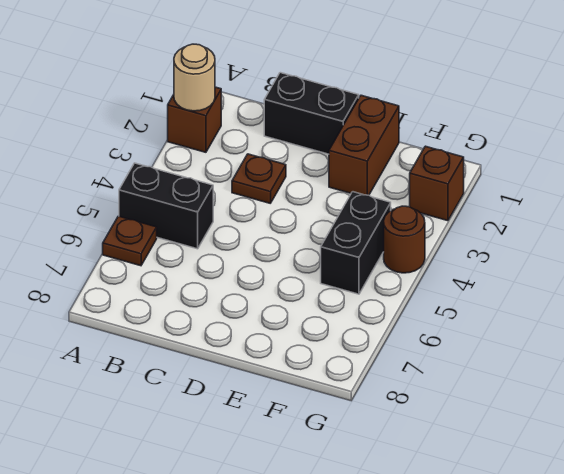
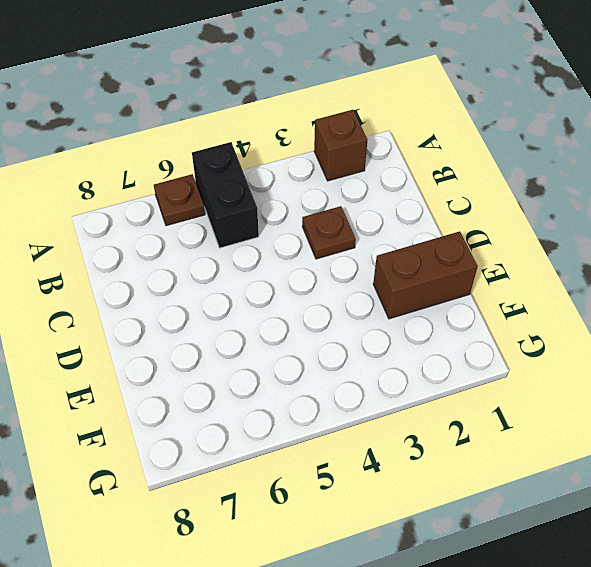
none -> black 1x2 brick [264,73,359,154]
none -> black 1x2 brick [321,192,391,294]

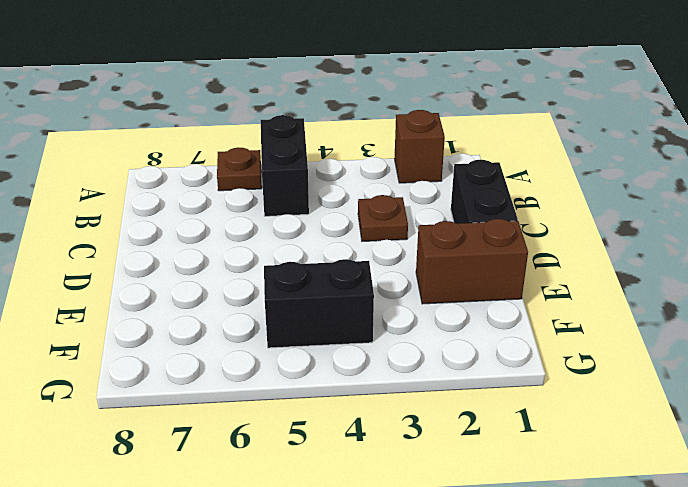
none -> brown 1x1 brick [410,146,464,221]
none -> brown 1x1 round brick [384,206,425,273]

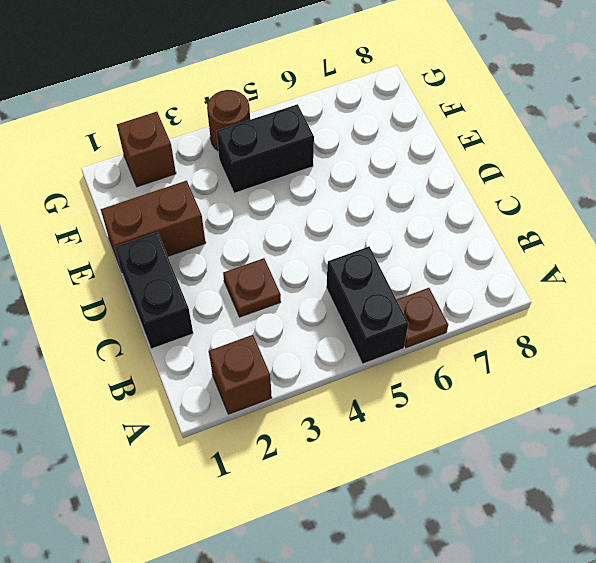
none -> tan 1x1 round brick [174,44,215,111]

